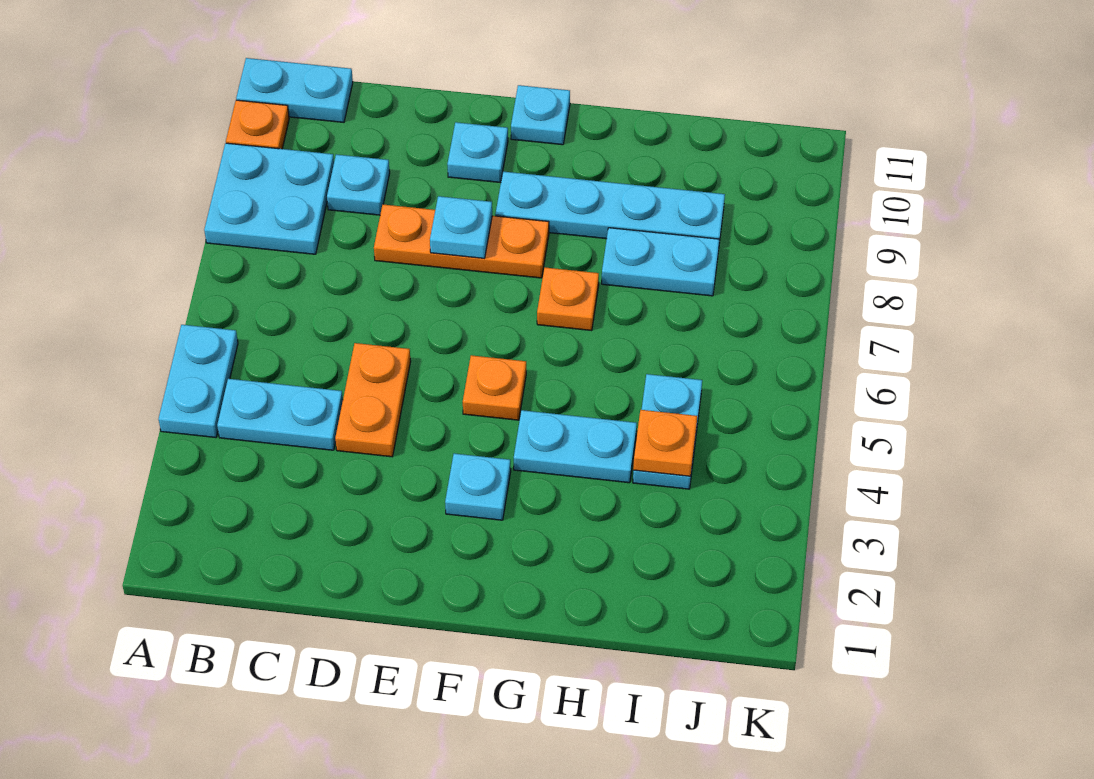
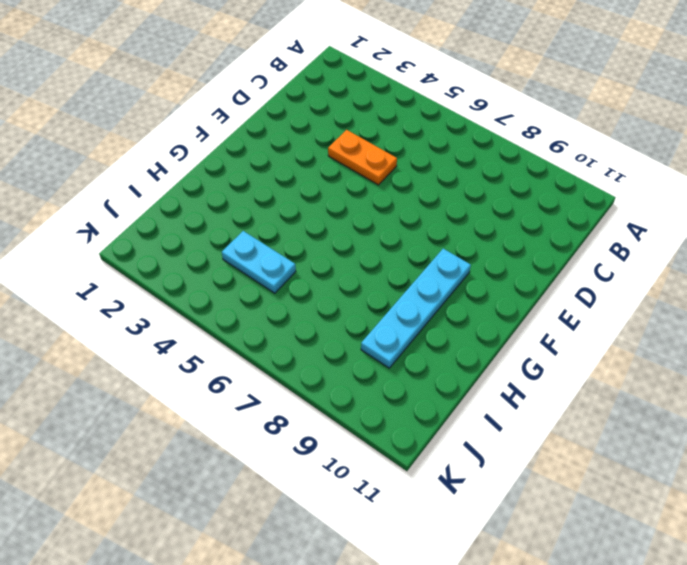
none -> cyan 1x2 plate [159,325,238,438]
none -> cyan 2x2 plate [204,143,334,254]
none -> orange 1x1 plate [226,100,289,149]

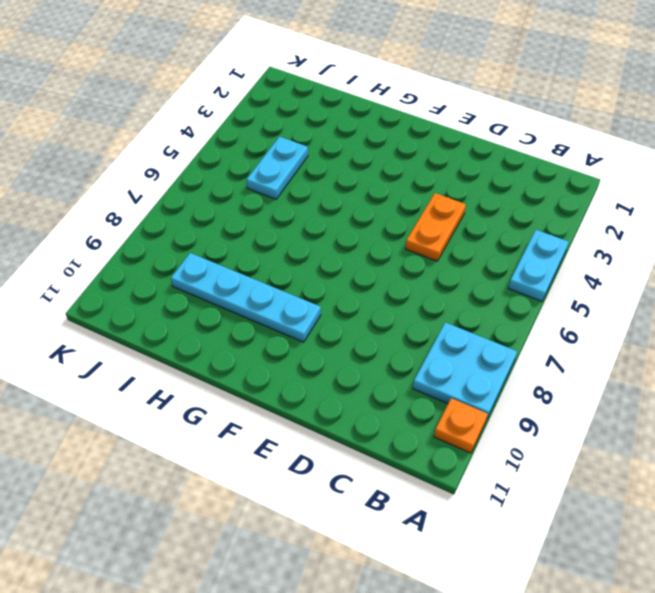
none -> cyan 1x2 plate [236,58,353,122]
none -> cyan 1x2 plate [217,379,343,450]
none -> cyan 1x1 plate [327,154,390,215]

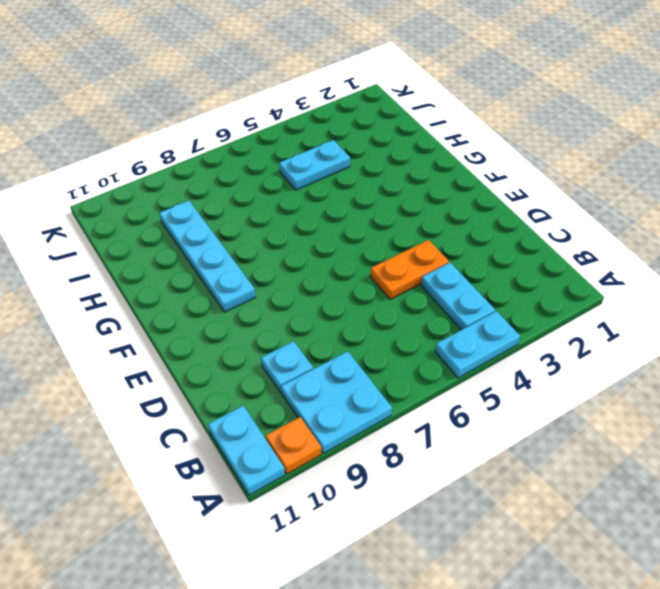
none -> orange 1x3 plate [374,204,549,278]
none -> cyan 1x1 plate [447,122,508,183]
none -> cyan 1x1 plate [445,454,511,520]

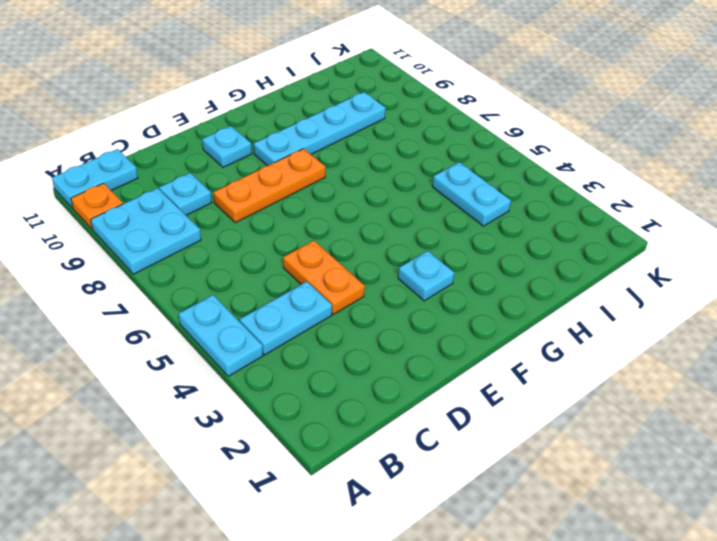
none -> orange 1x1 plate [463,355,526,420]
none -> cyan 1x1 plate [511,85,570,145]
none -> cyan 1x2 plate [514,410,637,483]

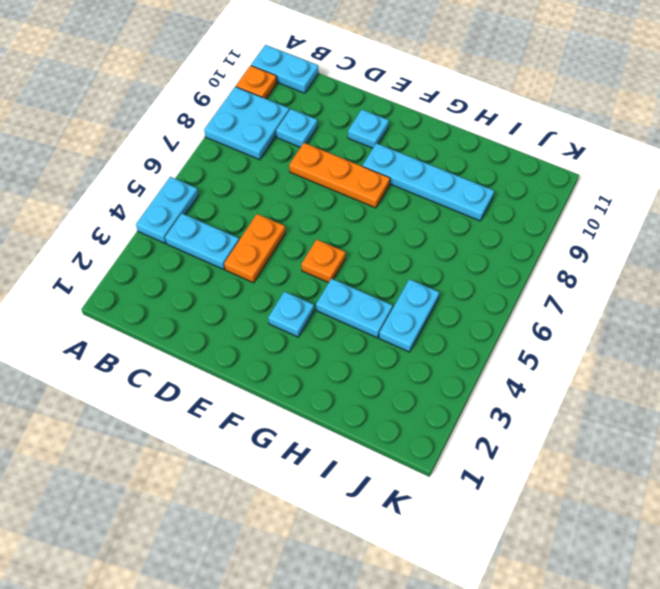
none -> cyan 1x1 plate [511,85,570,145]
none -> orange 1x1 plate [537,268,599,331]
none -> cyan 1x2 plate [602,228,719,296]

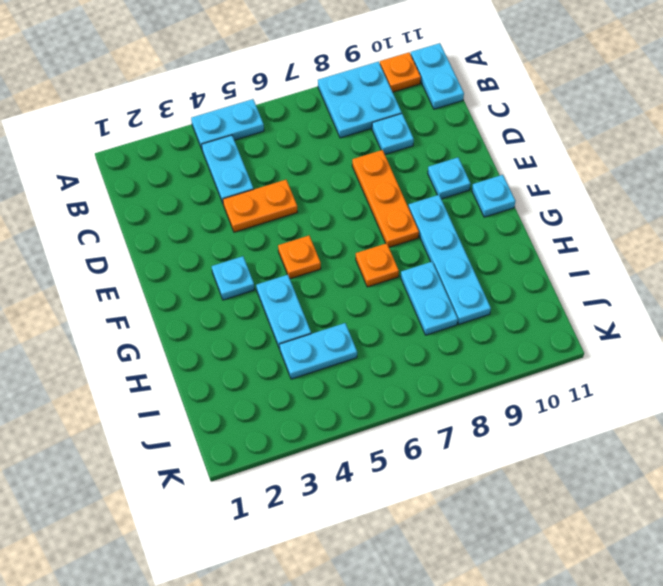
none -> cyan 1x1 plate [430,196,492,258]
none -> orange 1x1 plate [633,410,697,476]

